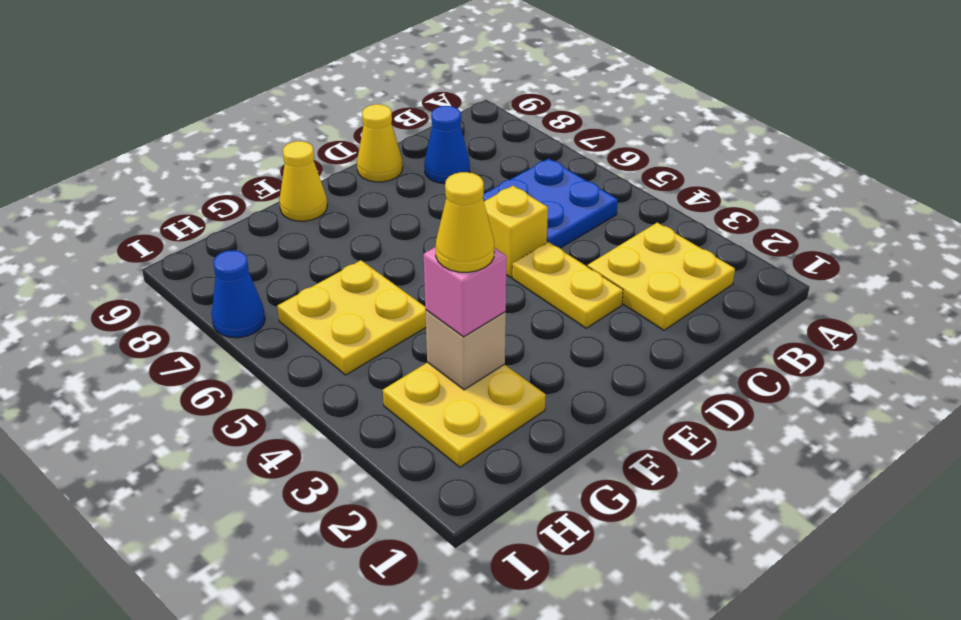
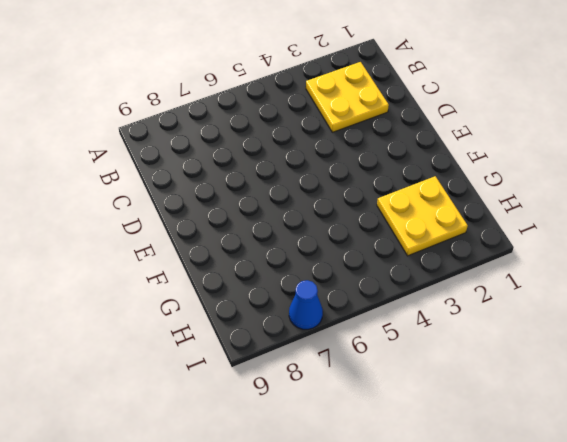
none -> blue 2x2 plate [483,159,618,248]
none -> blue 1x1 cone [424,106,470,184]
none -> yellow 1x2 plate [512,242,623,328]

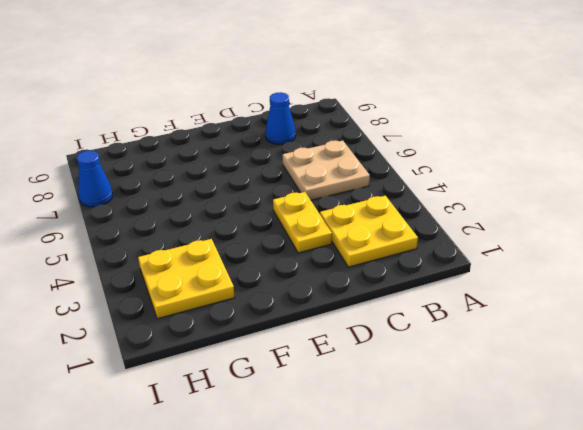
tan 2x2 plate [283,140,370,200] -> blue 2x2 plate [483,159,618,248]
none -> yellow 1x1 brick [484,186,548,277]
none -> yellow 1x1 cone [357,104,403,182]
none -> yellow 1x1 cone [279,141,327,221]

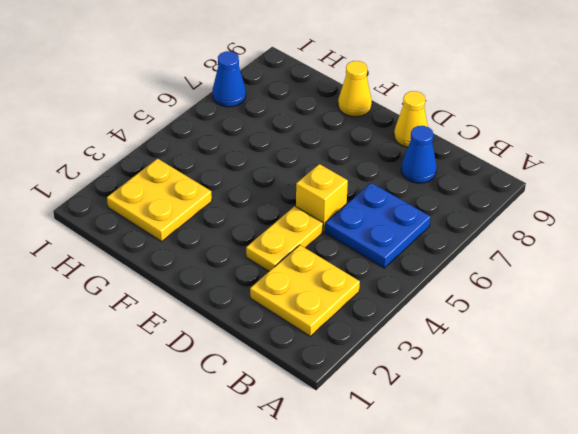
none -> yellow 2x2 plate [277,260,426,375]
none -> tan 1x1 brick [425,310,506,390]
none -> pink 1x1 brick [424,247,507,337]

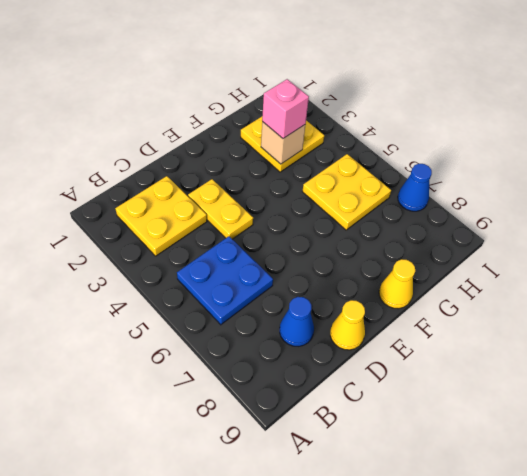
none -> yellow 1x1 brick [484,186,548,277]
none -> yellow 1x1 cone [435,172,494,272]

